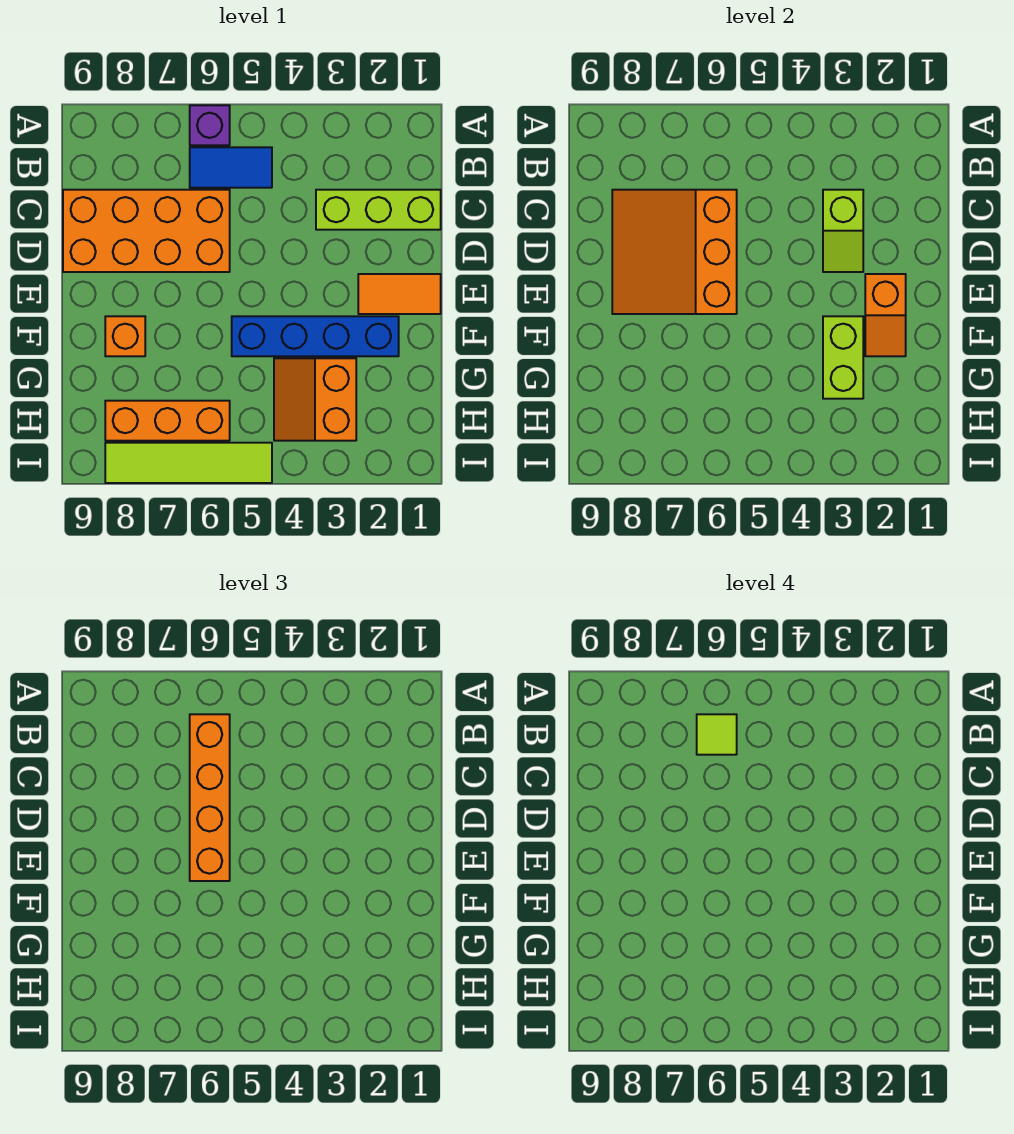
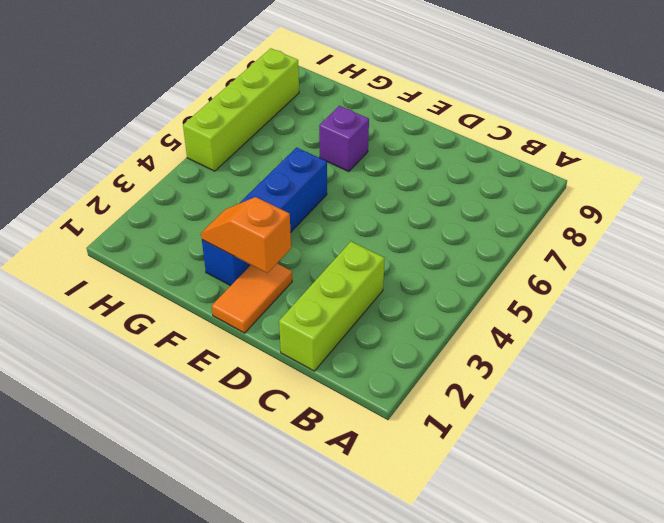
purple 1x1 brick [319,106,369,172] -> purple 1x1 brick moved to [190,105,230,145]
lime 1x4 brick [183,48,299,171] -> lime 1x4 tile [105,443,272,483]
none -> blue 1x2 tile [190,147,272,188]
none -> orange 2x4 brick [63,190,230,272]
none -> orange 1x1 brick [105,316,145,356]

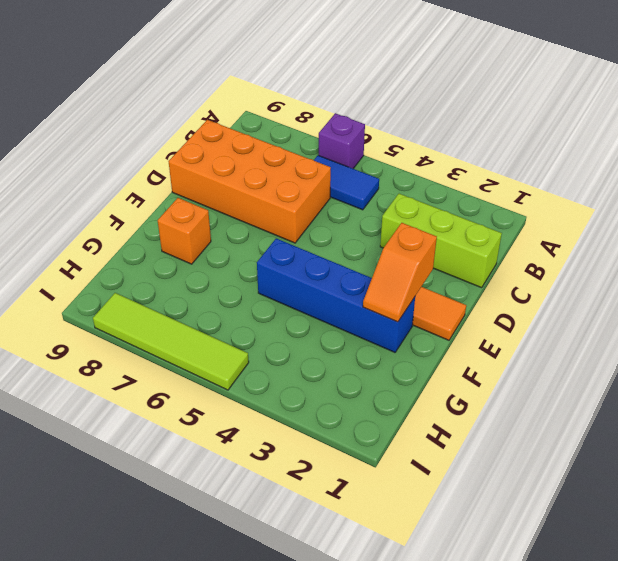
none -> orange 2x2 slope [274,358,356,441]
none -> orange 1x3 brick [105,401,230,441]
none -> lime 1x2 slope [823,190,863,272]

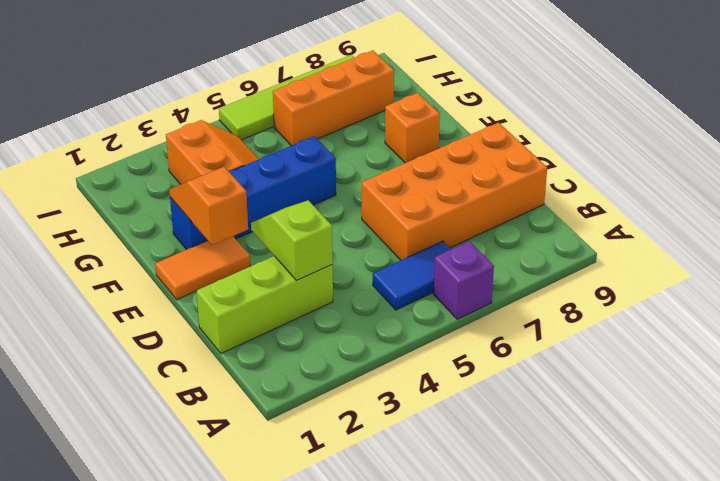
none -> orange 3x3 slope [612,190,737,314]
none -> lime 1x2 brick [823,316,863,399]
none -> orange 1x4 brick [190,714,230,881]

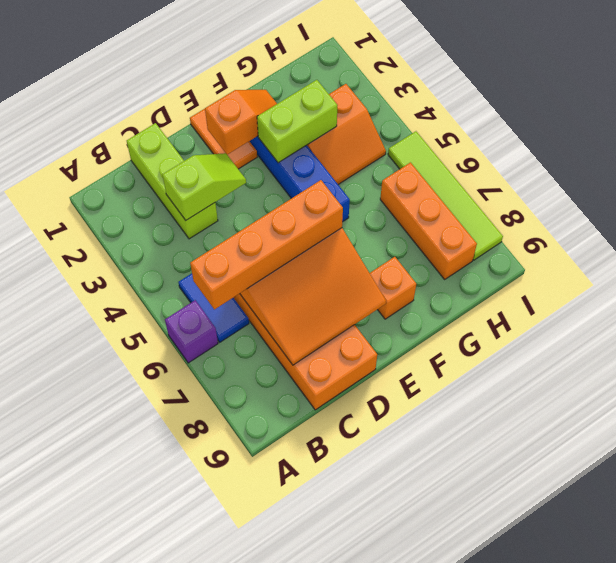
none -> lime 1x1 tile [697,714,737,755]

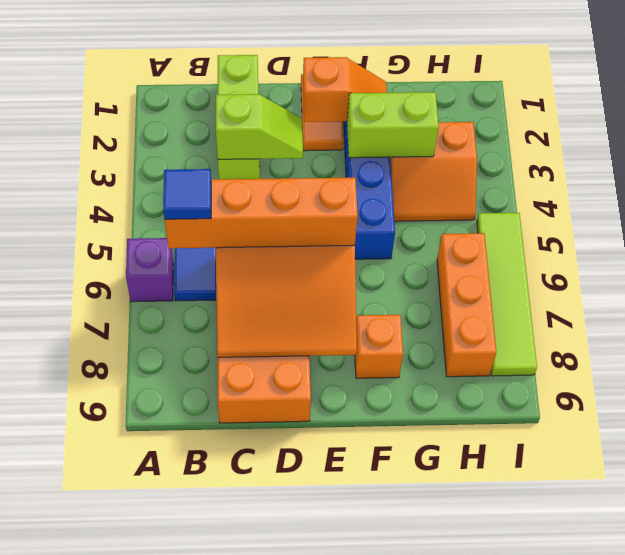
blue 1x1 tile [163,169,211,219] -> lime 1x1 tile [697,714,737,755]

